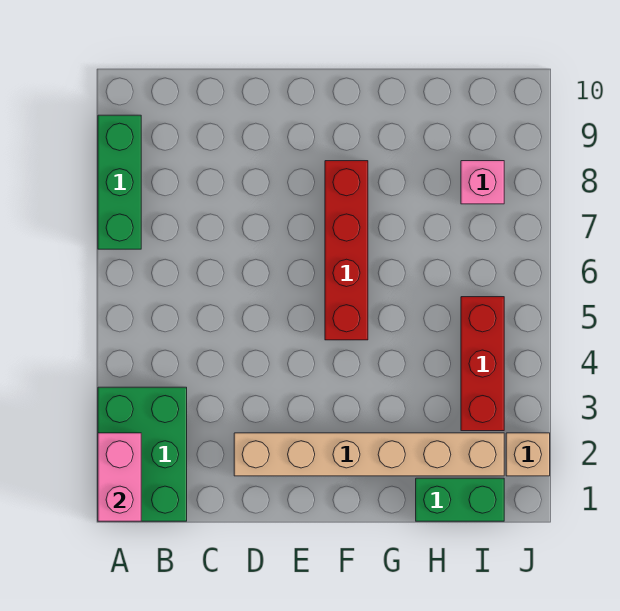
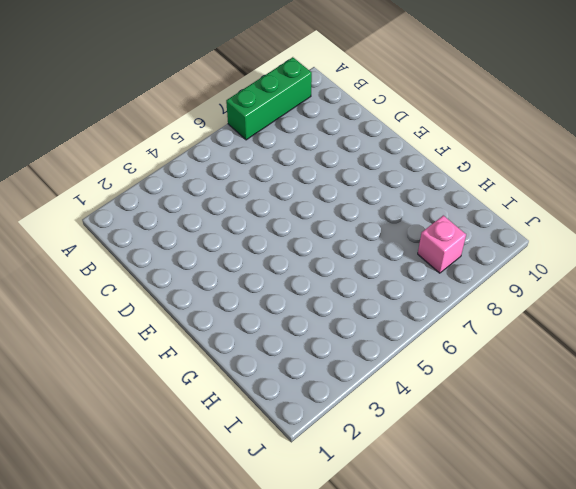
none -> green 2x3 brick [98,387,187,521]
none -> tan 1x6 brick [234,433,504,476]

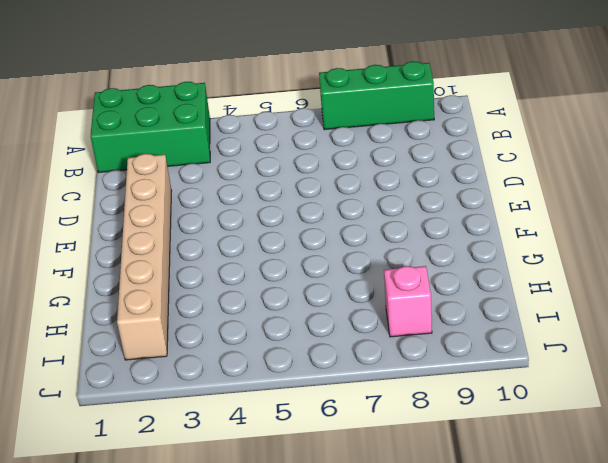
none -> red 1x4 brick [325,161,368,340]
none -> green 1x2 brick [416,478,504,521]

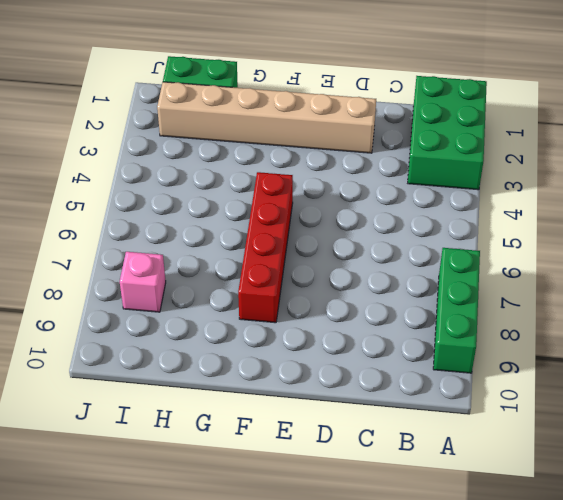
none -> red 1x3 brick [461,297,504,431]
none -> tan 1x1 brick [506,433,550,476]

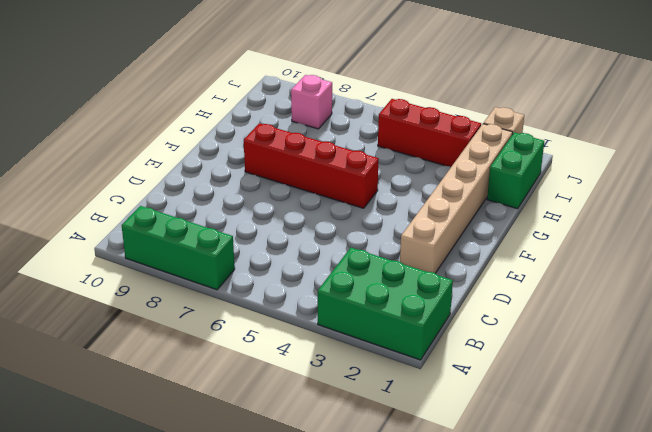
none -> pink 1x2 brick [98,433,141,521]

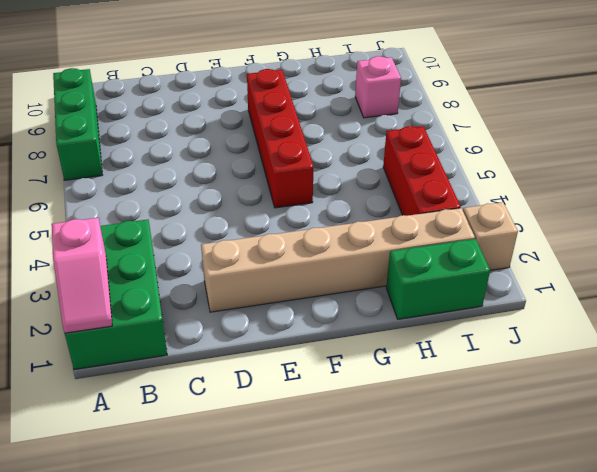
pink 1x2 slope [52,218,112,333] -> pink 1x2 brick [98,433,141,521]

